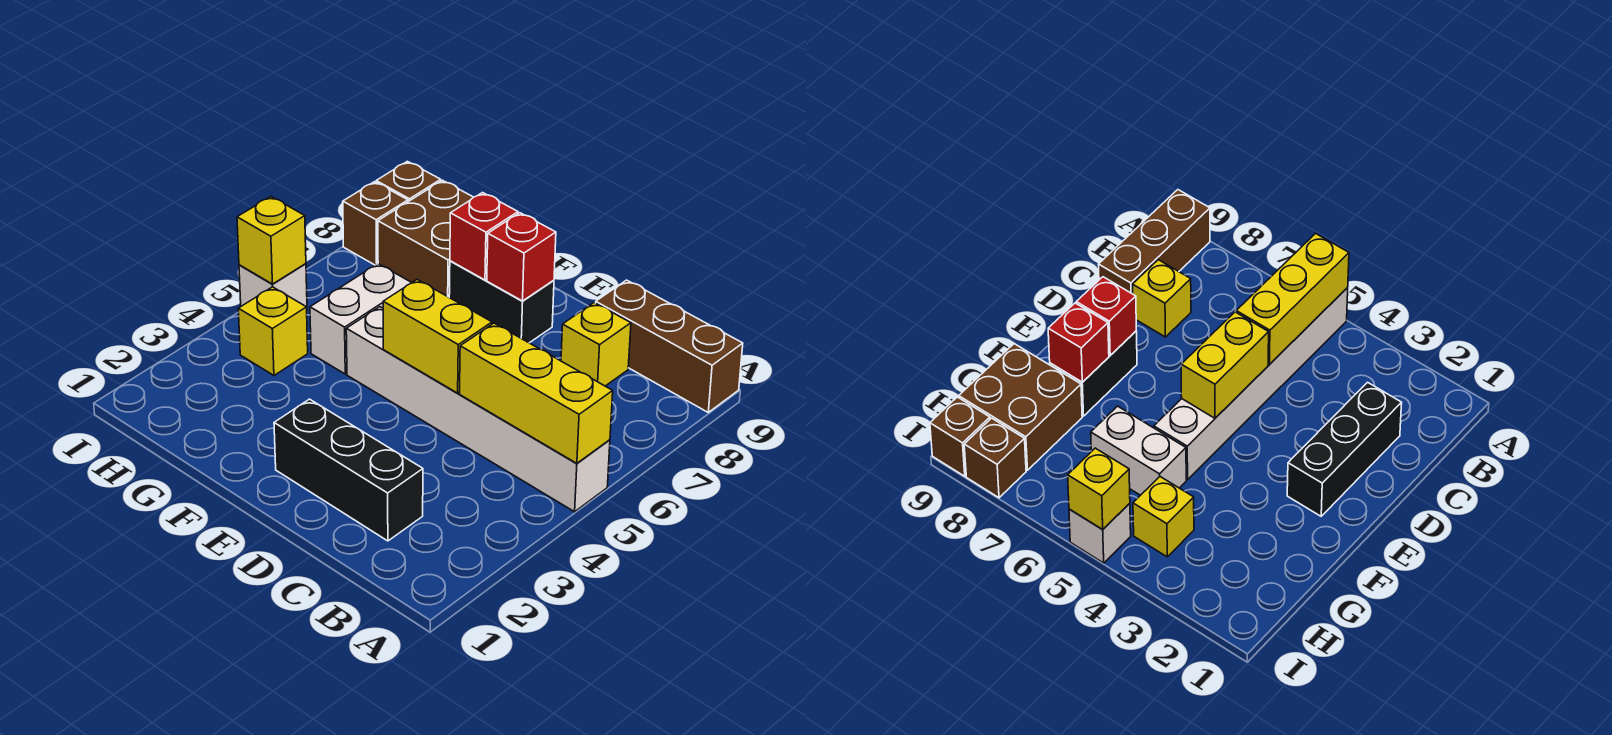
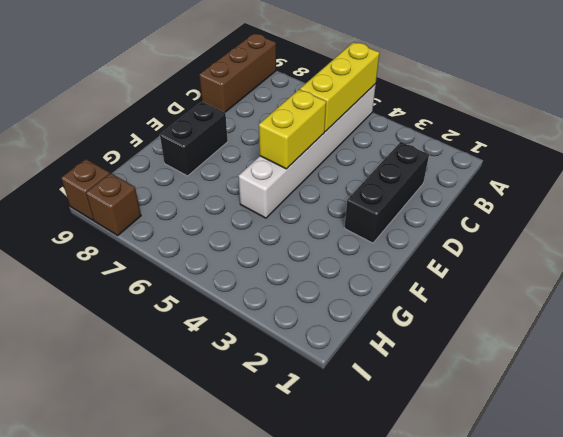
none -> yellow 1x1 brick [561,303,631,386]
none -> white 1x2 brick [310,264,412,374]
none -> brown 2x2 brick [378,180,473,297]

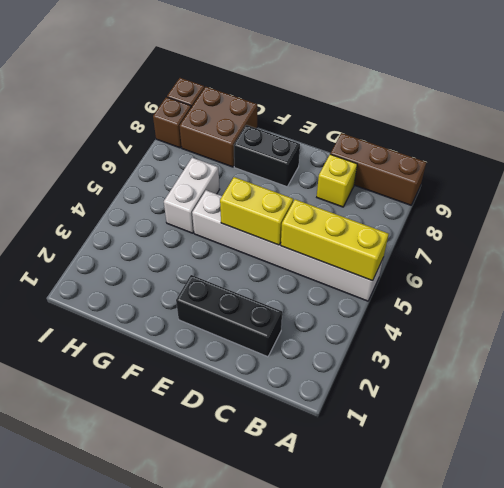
none -> yellow 1x1 brick [238,287,308,375]
none -> white 1x1 brick [239,264,307,307]
none -> red 1x1 brick [487,213,556,301]

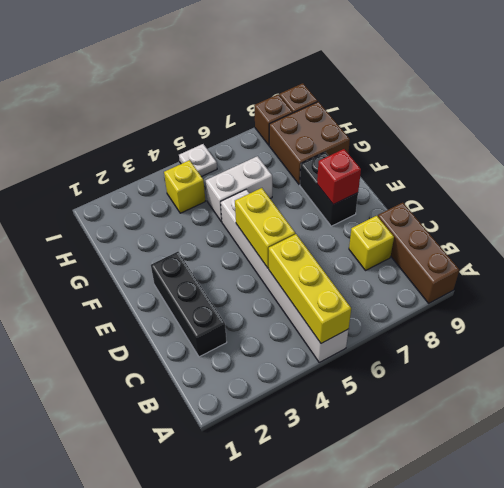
white 1x1 plate [179,144,217,177] -> white 1x1 brick [239,264,307,307]
none -> red 1x1 brick [450,193,518,280]
none -> yellow 1x1 brick [237,197,306,284]

